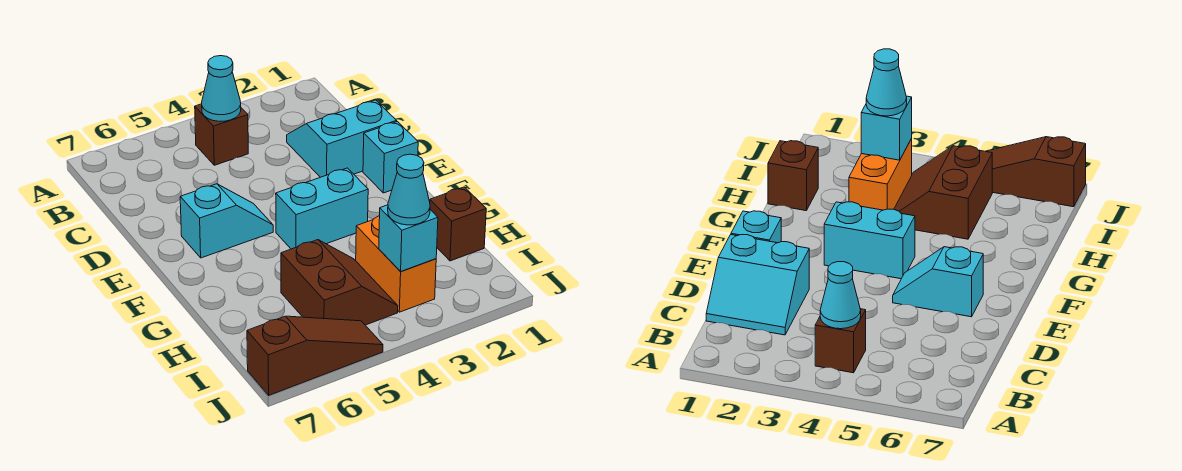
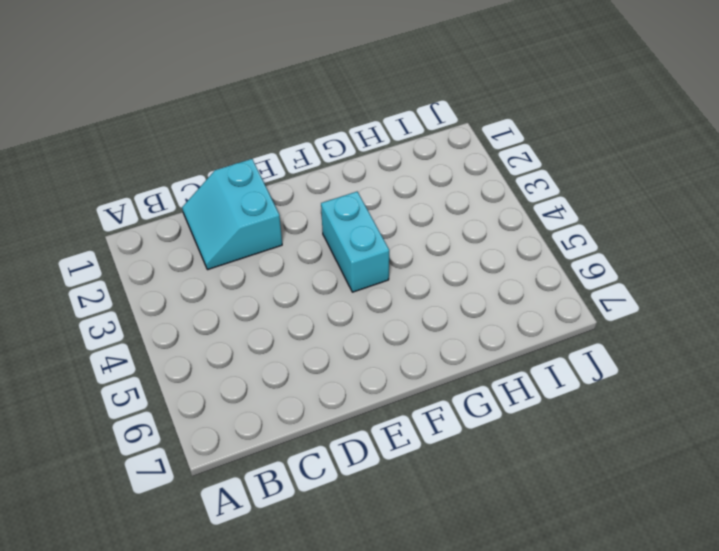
none -> brown 1x1 brick [195,104,248,165]
none -> cyan 1x1 brick [363,122,418,193]
none -> cyan 1x2 slope [180,184,273,258]

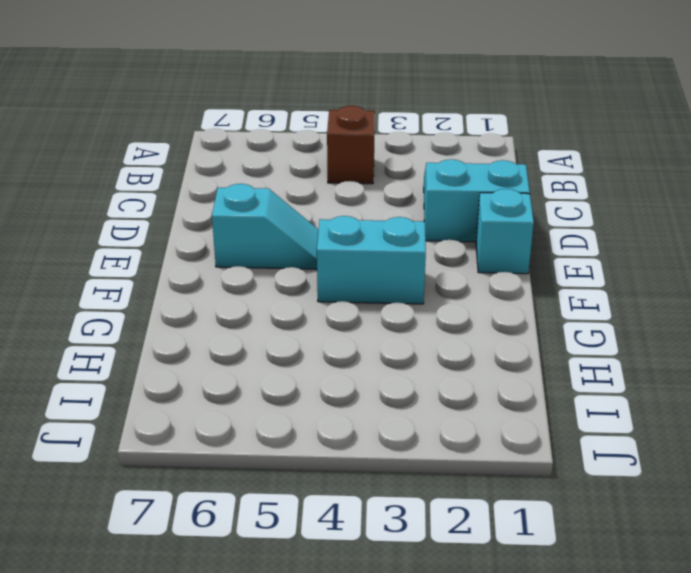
none -> brown 1x1 brick [430,187,486,261]
none -> orange 1x2 brick [356,216,436,312]
none -> brown 2x2 slope [281,240,398,325]

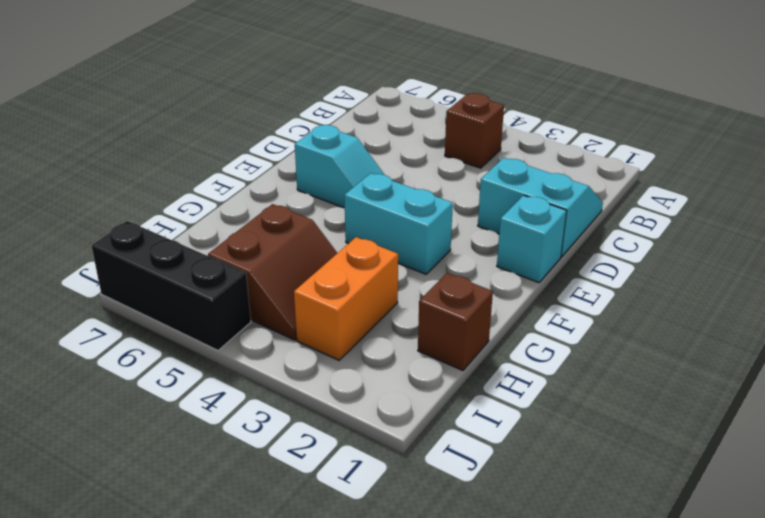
black 1x3 brick [92,221,251,350] -> brown 1x3 slope [247,316,383,395]
none -> cyan 1x1 cone [202,56,241,121]
none -> cyan 1x1 brick [379,205,438,271]
none -> cyan 1x1 cone [388,154,430,225]

